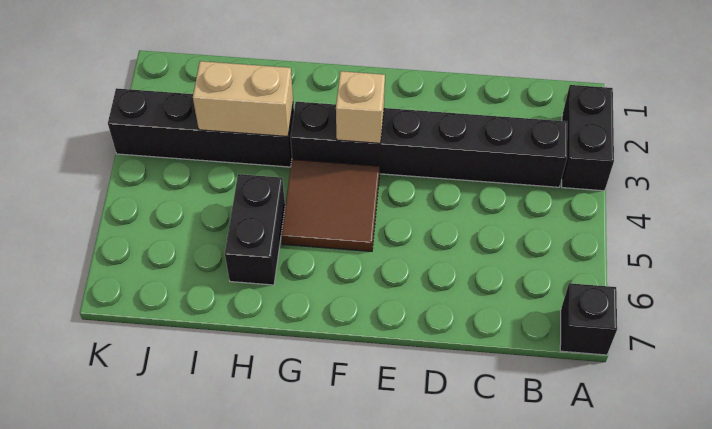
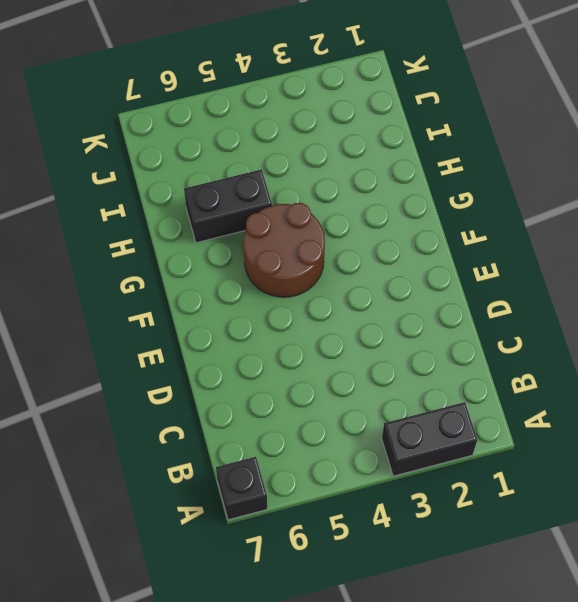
brown 2x2 round brick [243,203,325,297] -> brown 2x2 tile [281,160,380,251]
none -> black 1x6 brick [291,102,567,187]
none -> black 1x4 brick [108,88,294,167]

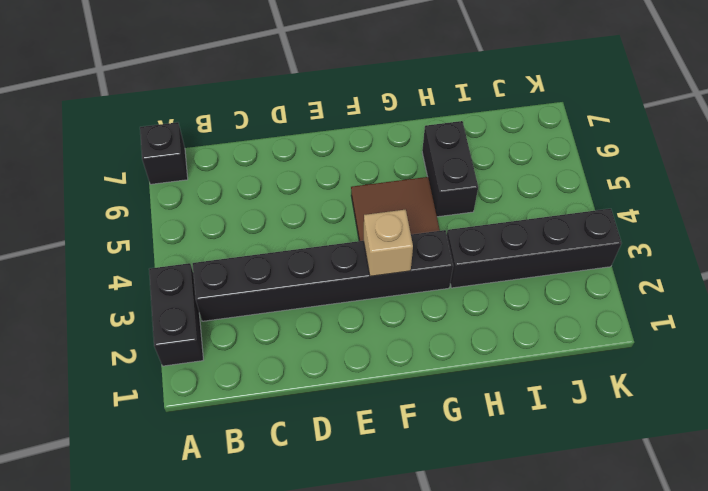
none -> tan 1x2 brick [193,61,293,137]

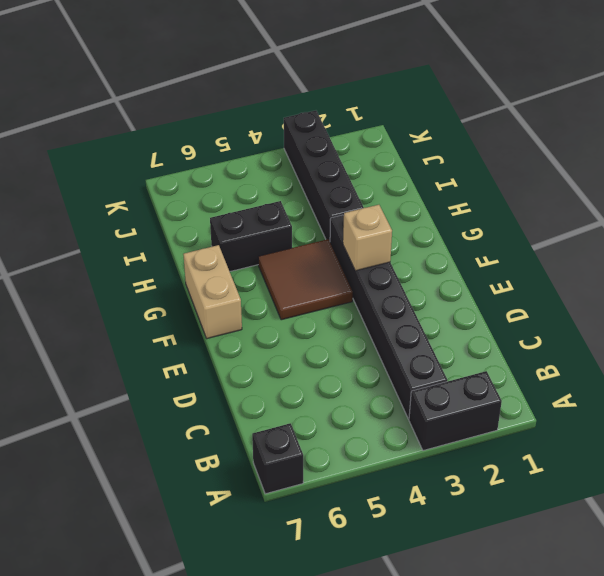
tan 1x2 brick [183,245,242,338] -> tan 1x2 brick moved to [193,61,293,137]

